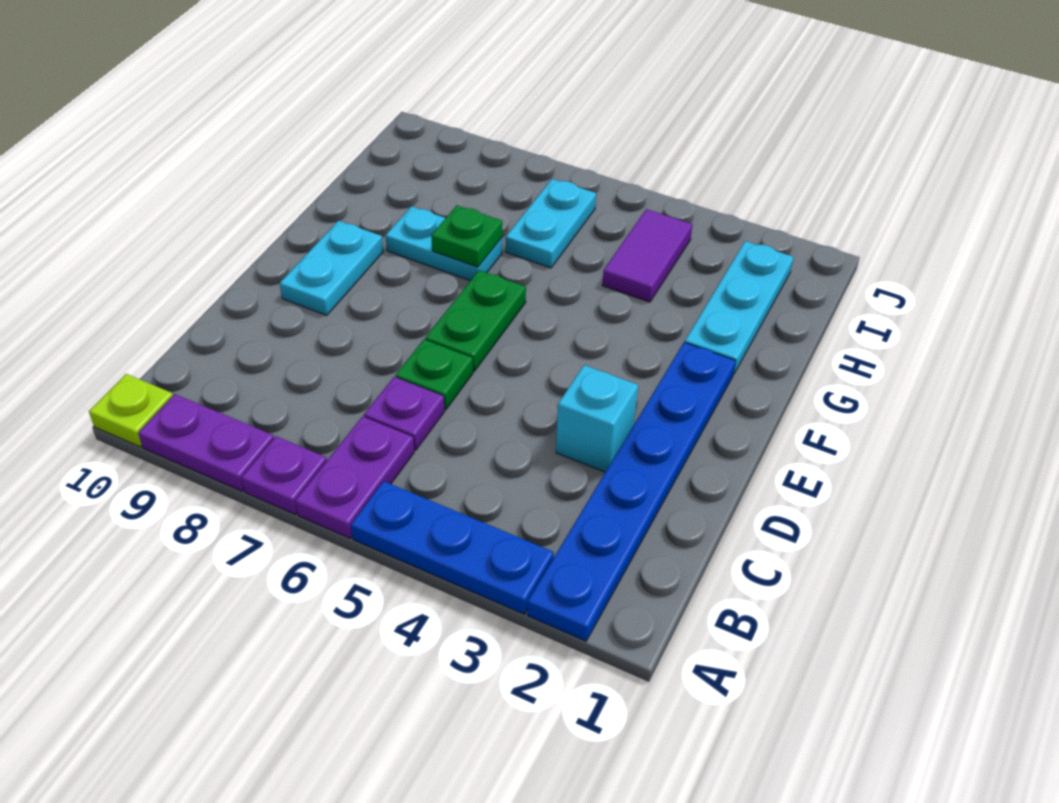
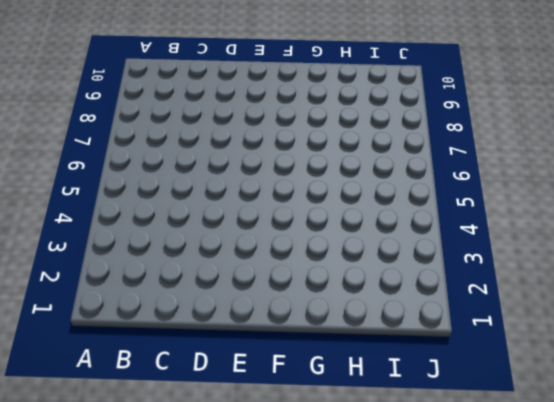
none -> blue 1x6 plate [527,342,736,641]
none -> blue 1x3 plate [351,481,554,614]
none -> purple 1x2 plate [295,417,414,538]

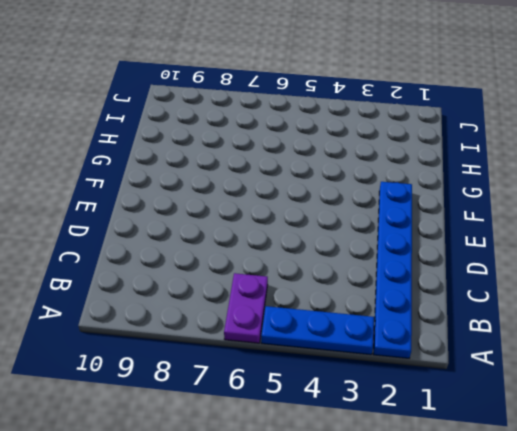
none -> purple 1x1 plate [241,436,327,515]
none -> purple 1x2 plate [138,394,274,491]
none -> lime 1x1 plate [89,374,173,447]

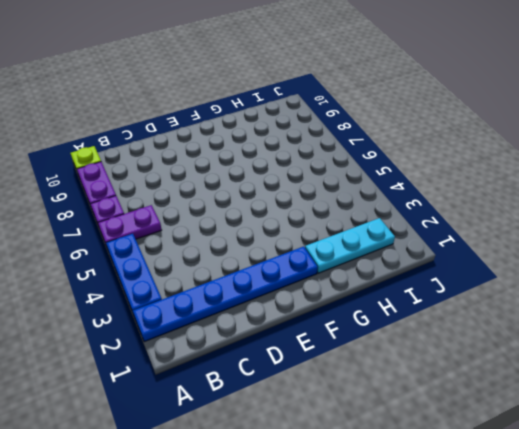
none -> purple 1x1 plate [364,377,445,450]
none -> cyan 1x1 brick [556,365,638,472]
none -> green 1x1 plate [396,340,473,410]

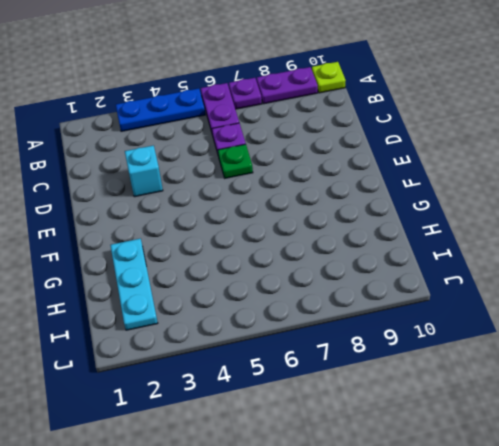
none -> blue 1x6 plate [527,342,736,641]
none -> green 1x2 plate [425,270,526,371]
none -> cyan 1x2 plate [280,221,383,315]

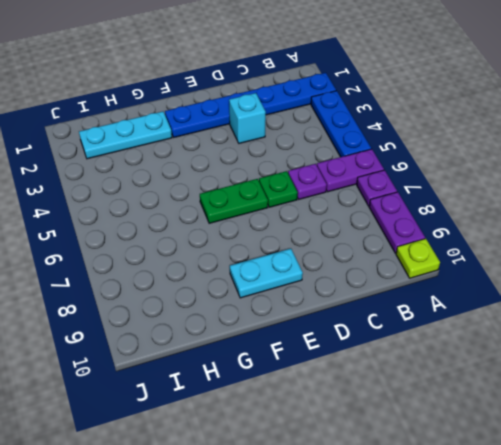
none -> cyan 1x2 plate [385,206,502,281]
none -> purple 1x2 tile [602,209,693,302]
none -> cyan 1x2 plate [506,179,596,268]

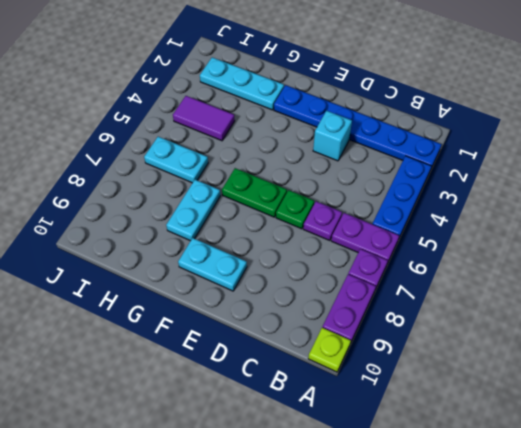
none -> green 1x1 plate [431,206,502,267]

